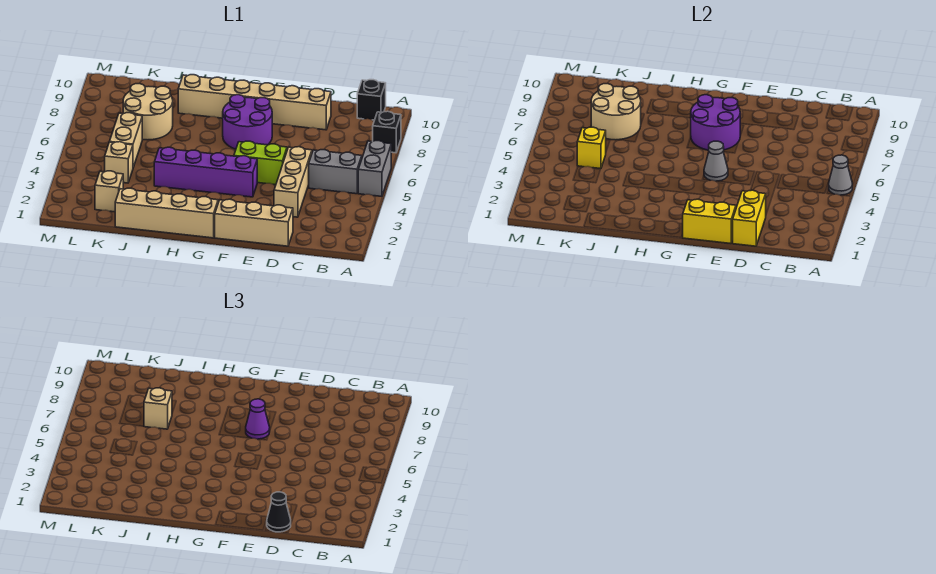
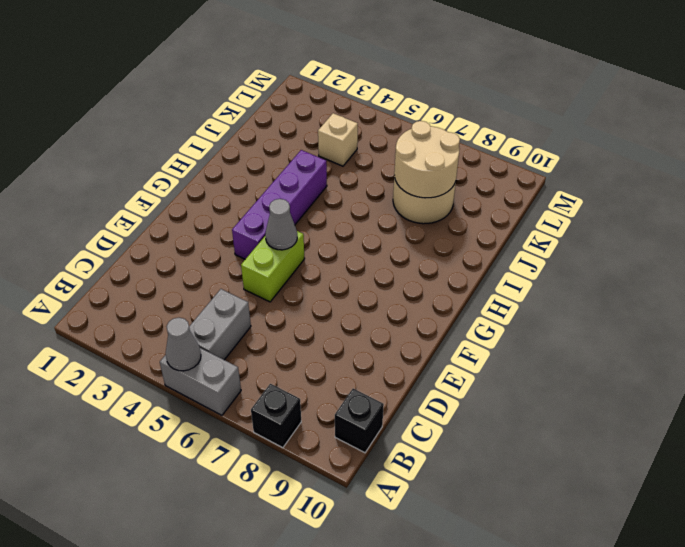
none -> tan 1x3 brick [215,199,293,246]
none -> tan 1x3 brick [274,147,312,217]
none -> tan 1x6 brick [178,75,331,130]

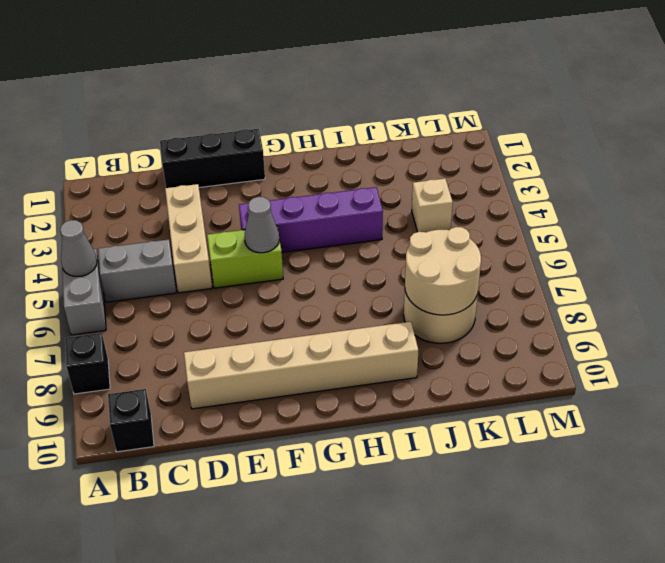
black 1x3 brick [160,129,265,188] -> tan 1x3 brick [215,199,293,246]
none -> purple 2x2 round brick [223,95,272,149]
none -> tan 1x4 brick [115,188,218,238]
none -> tan 1x1 brick [95,171,123,212]

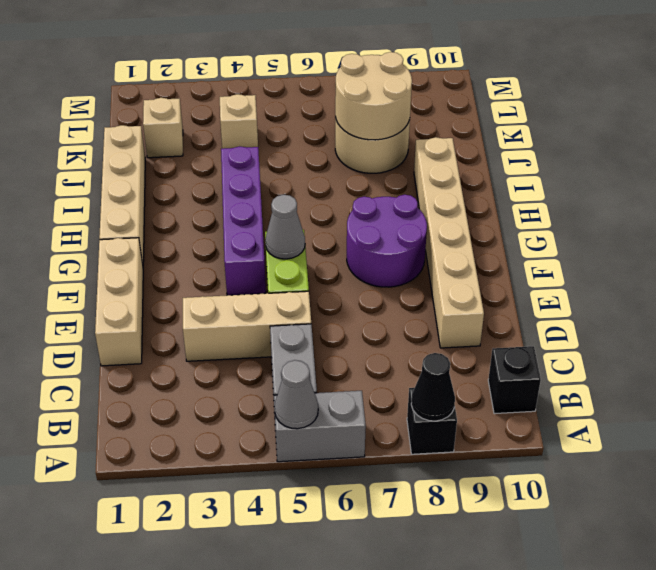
black 1x1 cone [411,353,455,421] -> black 1x1 cone moved to [267,492,291,532]
none -> tan 1x2 brick [110,113,142,168]
none -> yellow 1x2 brick [733,190,766,246]
none -> yellow 1x2 brick [683,199,736,244]

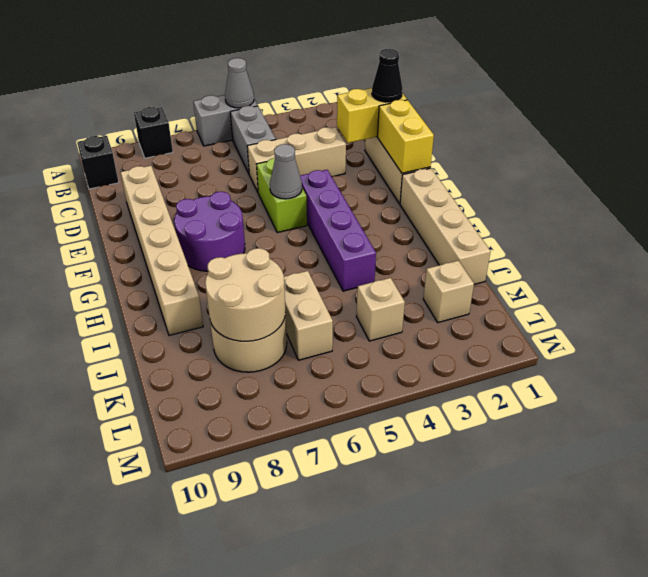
tan 1x2 brick [284,271,333,360] -> tan 1x2 brick turned to [110,113,142,168]
none -> purple 2x2 round brick [691,95,741,150]
none -> yellow 1x1 brick [577,127,606,169]
none -> purple 1x1 cone [246,399,270,439]

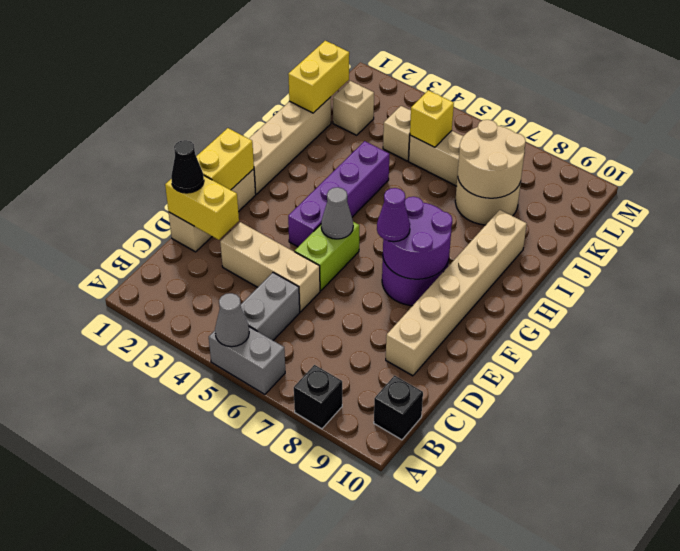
yellow 1x2 brick [288,41,349,113] -> none
none -> tan 1x1 brick [144,388,172,429]

